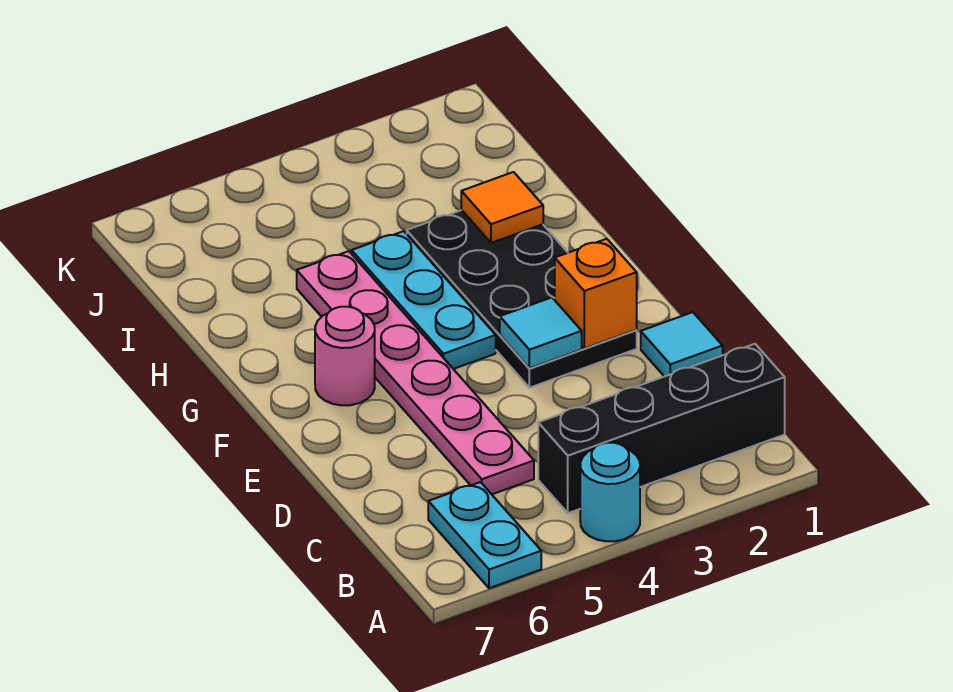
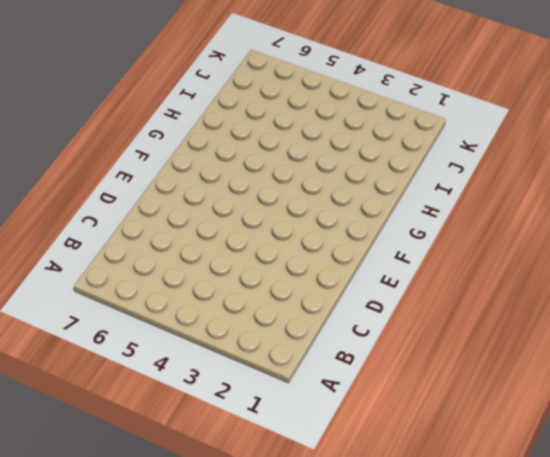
none -> cyan 1x1 round brick [580,443,640,541]
none -> cyan 1x2 plate [428,482,541,588]

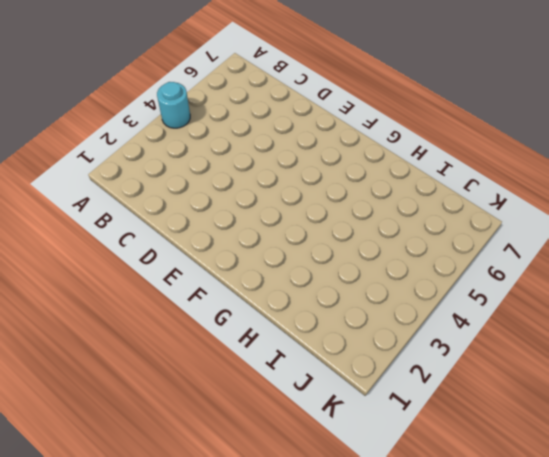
none -> cyan 1x2 plate [428,482,541,588]
none -> black 1x4 brick [538,344,785,513]

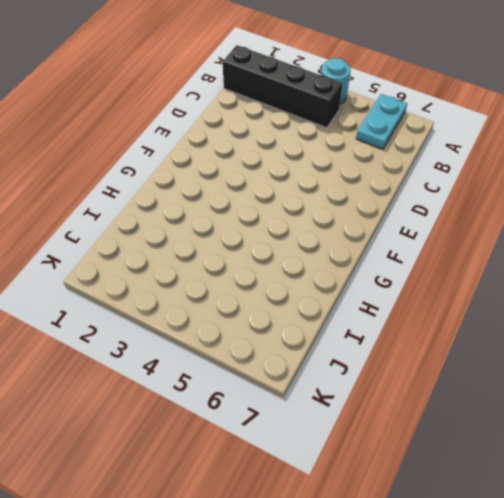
none -> pink 1x6 plate [297,251,534,494]
none -> cyan 1x1 tile [641,312,723,377]

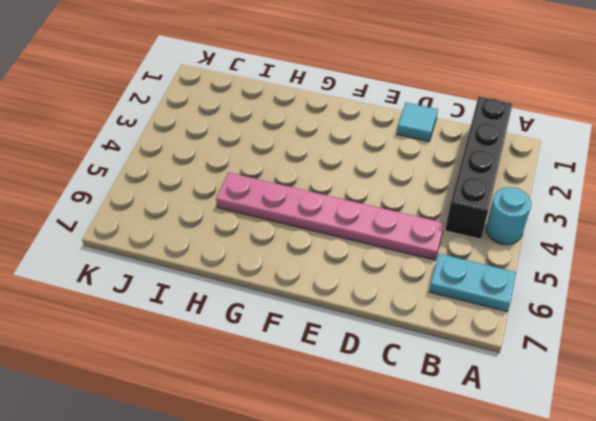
none -> black 2x4 plate [407,210,637,388]
none -> cyan 1x3 plate [352,231,496,369]

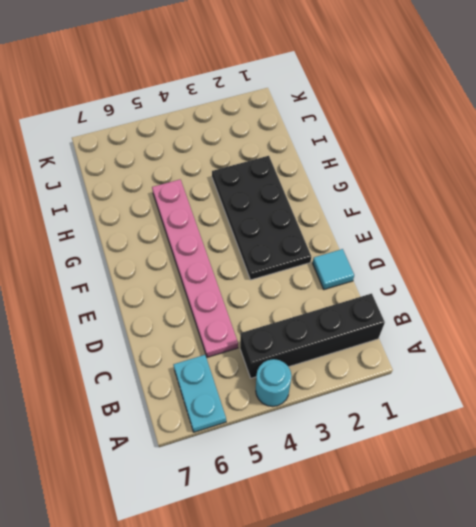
none -> cyan 1x3 plate [352,231,496,369]
none -> pink 1x1 round brick [315,307,375,405]

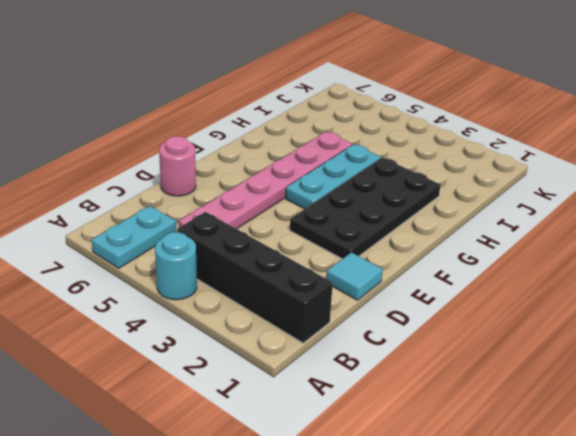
pink 1x1 round brick [159,136,196,196] -> pink 1x1 round brick moved to [315,307,375,405]
none -> orange 1x1 brick [555,239,637,348]
none -> cyan 1x1 tile [500,298,582,368]

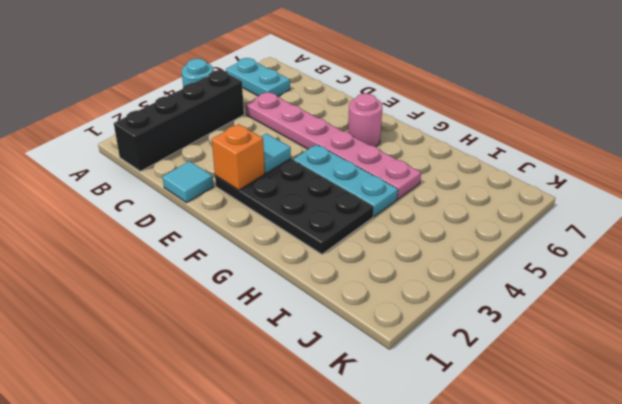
none -> orange 1x1 tile [461,172,543,243]

